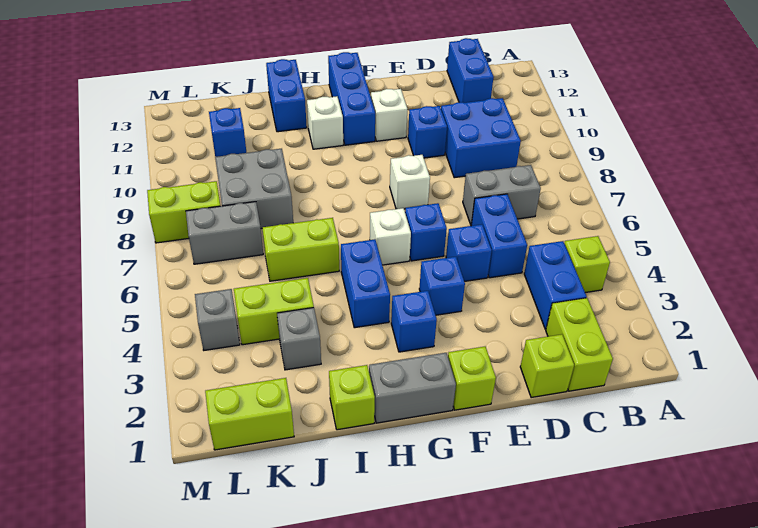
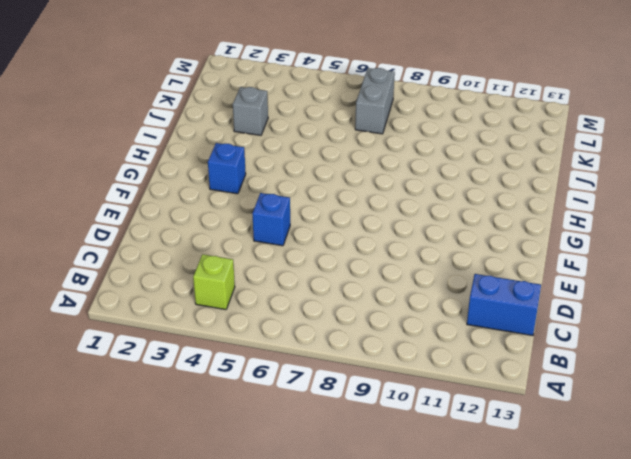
none -> lime 1x2 brick [546,298,613,391]
none -> blue 1x2 brick [524,241,587,329]
none -> grey 1x2 brick [463,165,541,225]
none -> blue 2x2 brick [441,98,521,178]

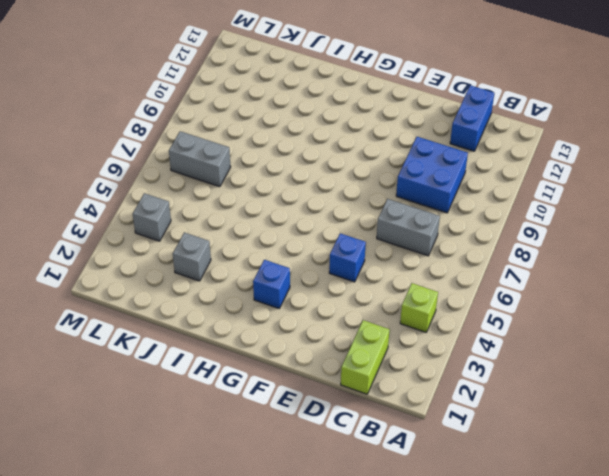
none -> blue 1x2 brick [524,241,587,329]
none -> lime 1x1 brick [520,334,574,398]
none -> blue 1x2 brick [471,194,527,278]
none -> blue 1x1 brick [408,106,447,158]

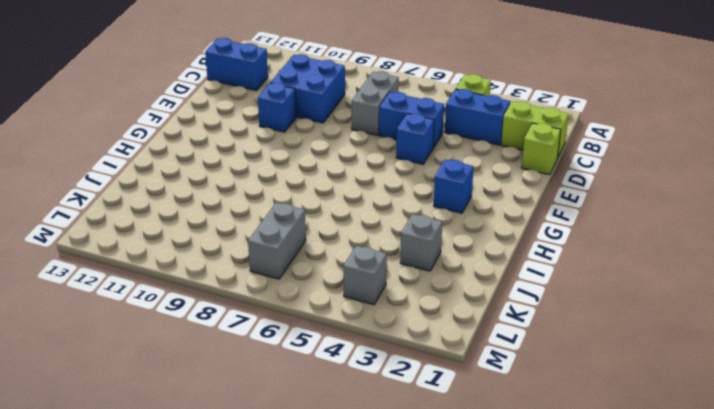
none -> lime 1x1 brick [448,347,496,410]
none -> blue 1x1 brick [419,257,465,315]
none -> blue 1x1 brick [405,203,447,261]
none -> white 1x1 brick [390,155,430,209]

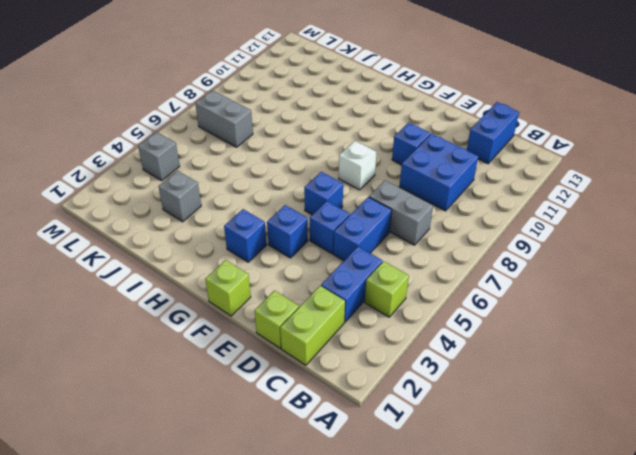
none -> white 1x1 brick [371,89,407,141]
none -> grey 1x2 brick [369,353,456,423]
none -> white 1x1 brick [370,208,411,265]
none -> blue 1x3 brick [328,52,375,145]

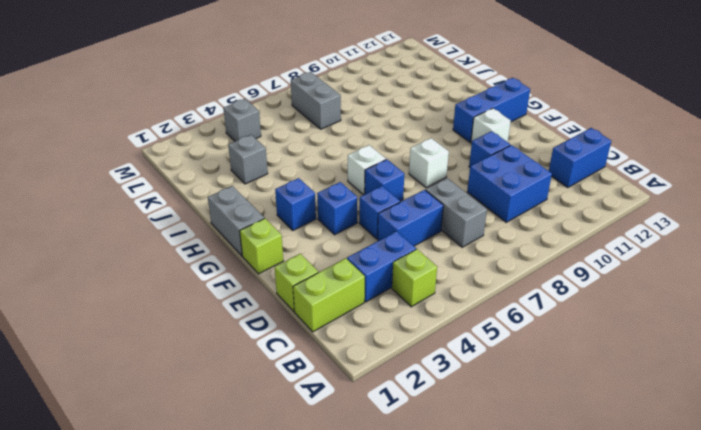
none -> blue 1x2 brick [341,239,390,328]
none -> white 1x1 brick [307,96,343,149]
none -> lime 1x1 brick [329,365,375,430]
none -> lime 1x2 brick [262,218,339,281]

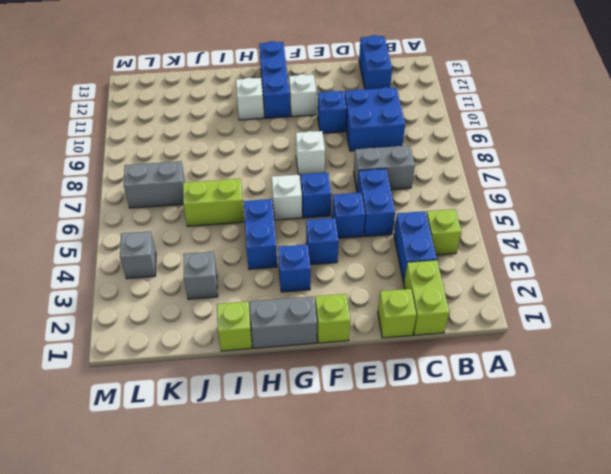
none -> blue 1x2 brick [266,59,307,132]
none -> lime 1x2 brick [234,278,314,345]
none -> grey 2x2 brick [215,149,293,229]
none -> lime 1x2 brick [205,378,294,450]

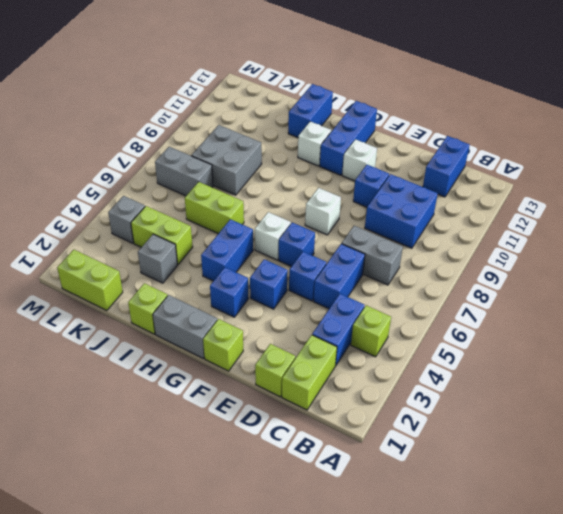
none -> blue 1x1 brick [209,108,246,157]
none -> lime 1x2 brick [147,181,220,243]

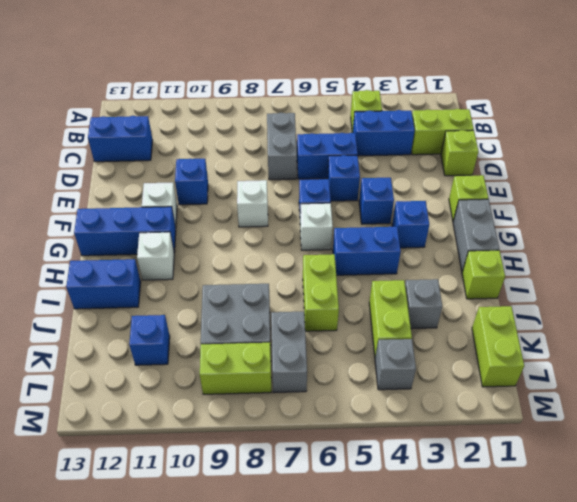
lime 1x2 brick [200,343,271,394] -> lime 1x2 brick turned to [147,181,220,243]
none -> blue 2x2 brick [441,98,521,178]

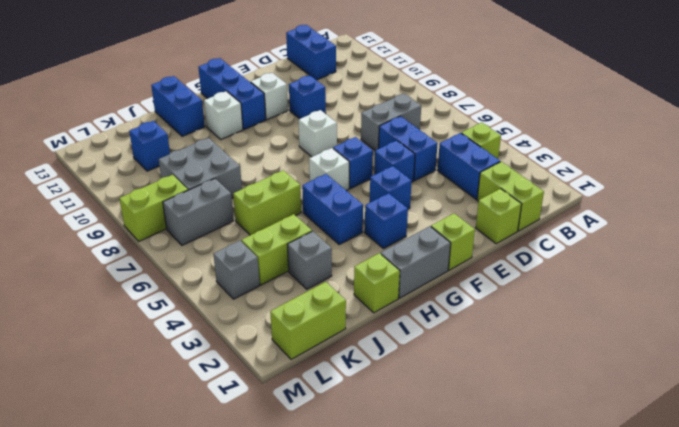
none -> blue 2x2 brick [441,98,521,178]

